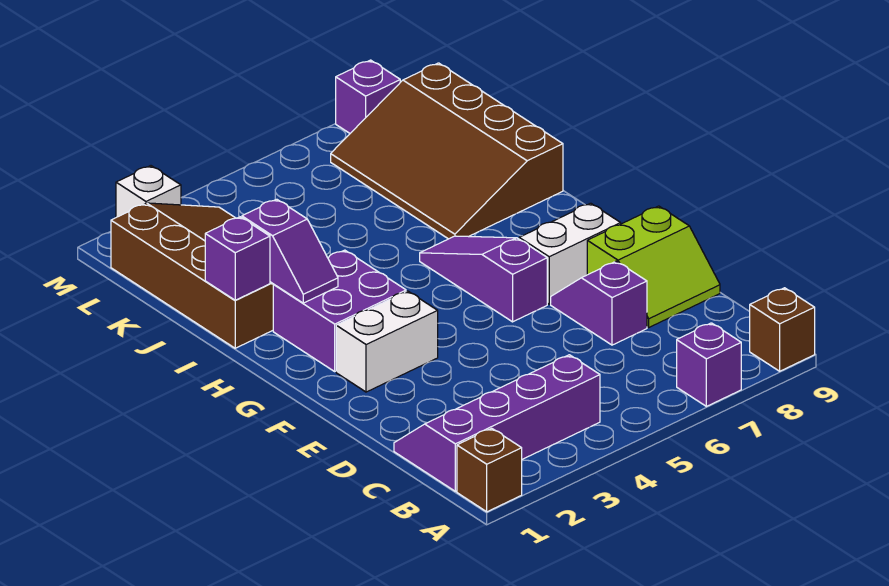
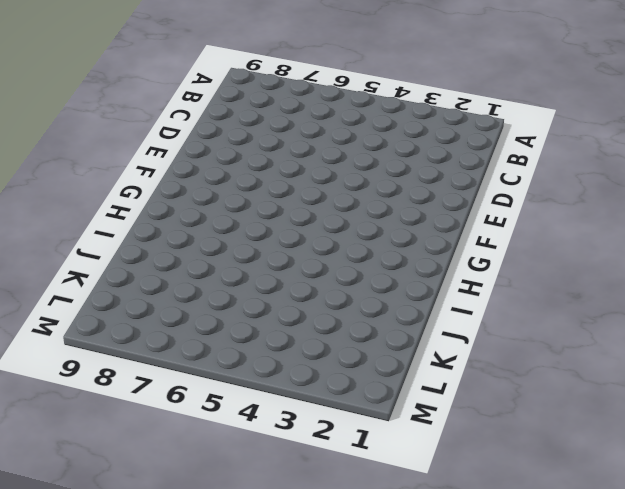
none -> brown 1x1 brick [457,428,522,512]
none -> purple 1x1 brick [677,323,741,406]
none -> brown 1x1 brick [750,288,815,371]

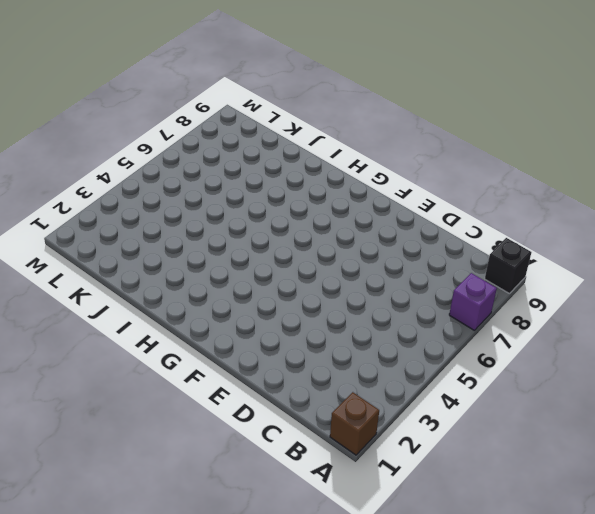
black 1x1 brick [485,238,532,294] -> brown 1x1 brick [750,288,815,371]
none -> purple 2x4 slope [394,355,600,491]
none -> purple 1x2 slope [551,261,647,345]
none -> lime 2x2 slope [587,206,720,327]

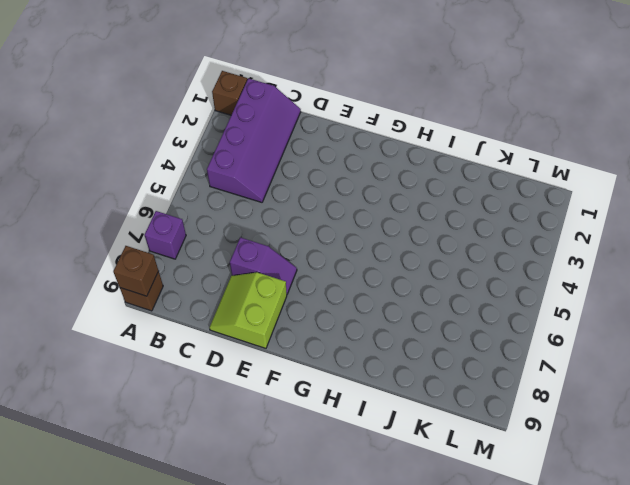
brown 1x1 brick [113,246,158,296] -> none
none -> white 1x2 brick [336,291,438,392]
none -> purple 1x3 slope [420,236,547,322]
none -> white 1x2 brick [519,203,621,304]

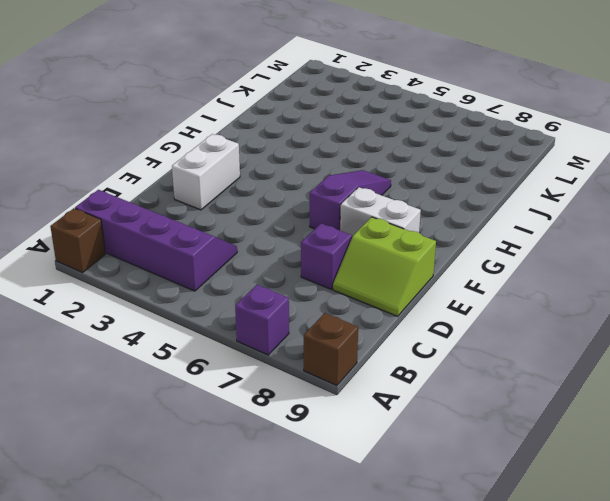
white 1x2 brick [172,134,240,210] -> white 1x2 brick turned to [336,291,438,392]
none -> purple 2x2 brick [273,250,406,371]
none -> brown 3x4 slope [111,203,274,348]
none -> brown 3x4 slope [331,63,563,239]

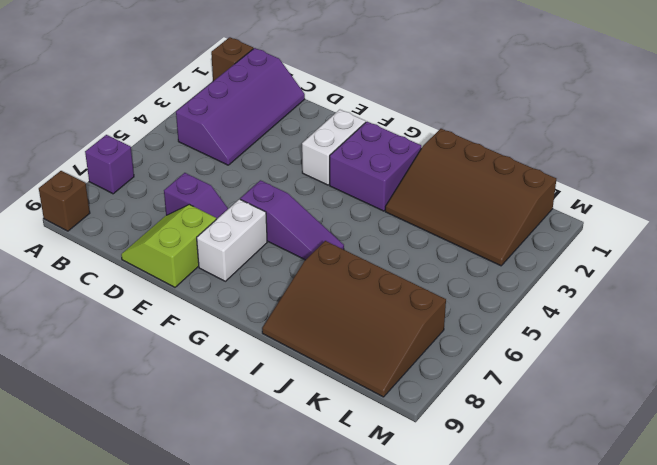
brown 3x4 slope [262,241,446,397] -> brown 3x4 slope turned to [331,63,563,239]
none -> white 1x1 brick [116,166,181,217]
none -> purple 1x1 brick [336,60,400,133]
none -> purple 1x2 slope [242,199,338,303]

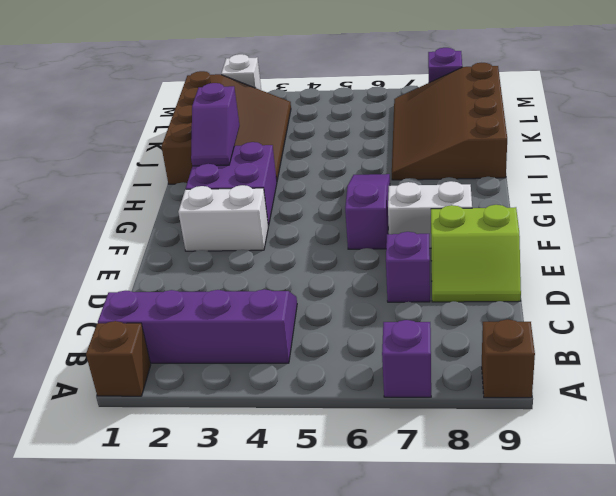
none -> purple 1x1 brick [205,217,270,300]

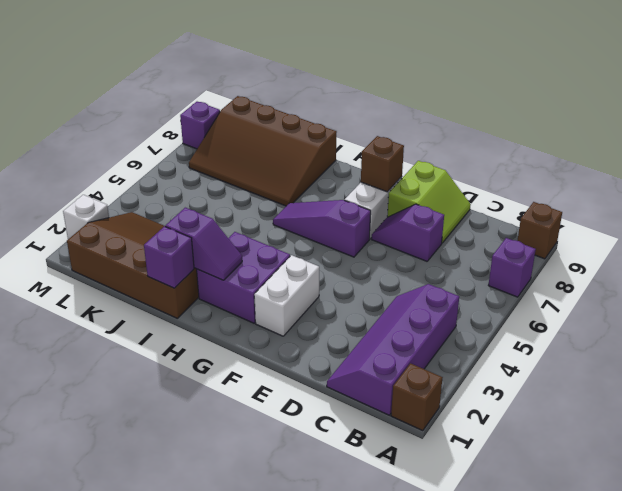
brown 1x1 brick [361,136,404,192] -> none

